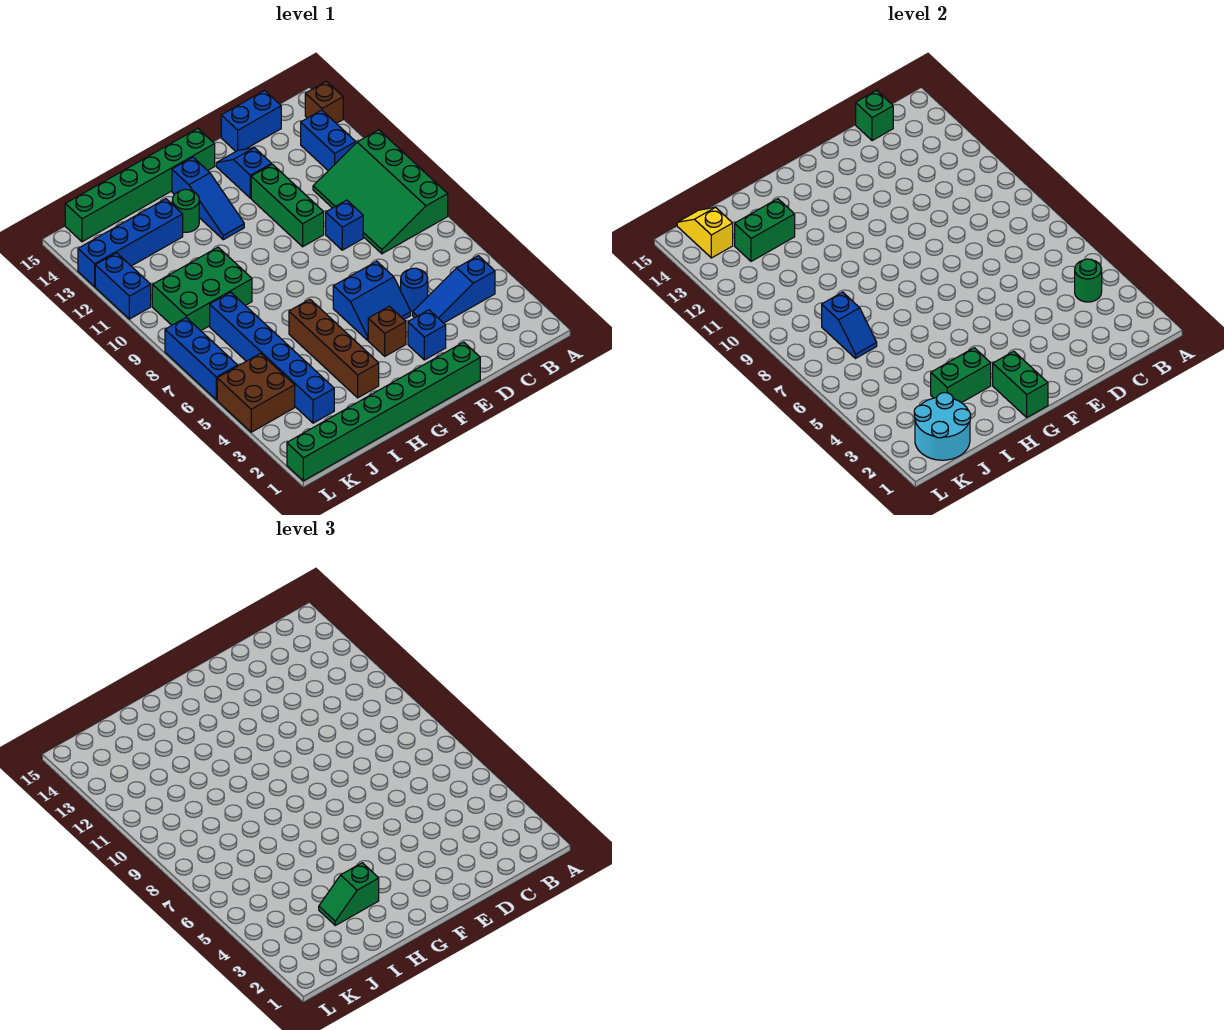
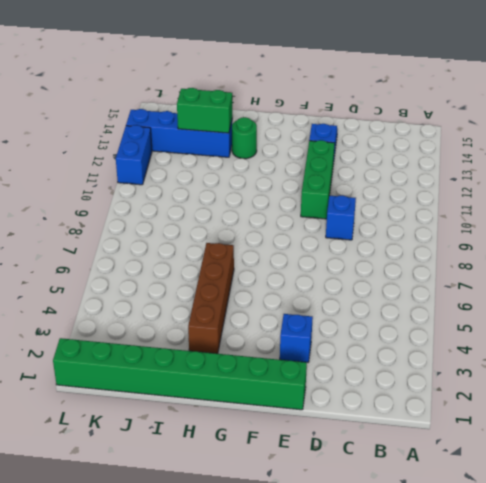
none -> green 3x4 slope [313,130,448,254]
none -> brown 1x1 brick [305,81,343,123]
none -> blue 1x3 slope [413,256,495,323]
none -> blue 1x2 brick [301,110,356,171]

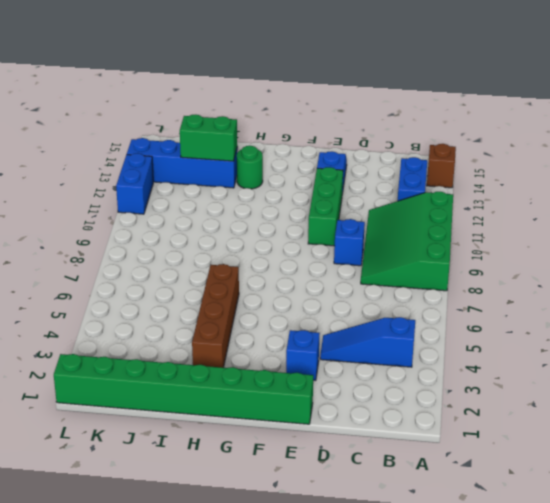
none -> blue 1x2 brick [221,90,281,151]
none -> blue 1x1 round brick [401,268,428,311]
none -> blue 2x2 slope [333,261,411,340]
none -> brown 1x1 brick [368,306,406,356]

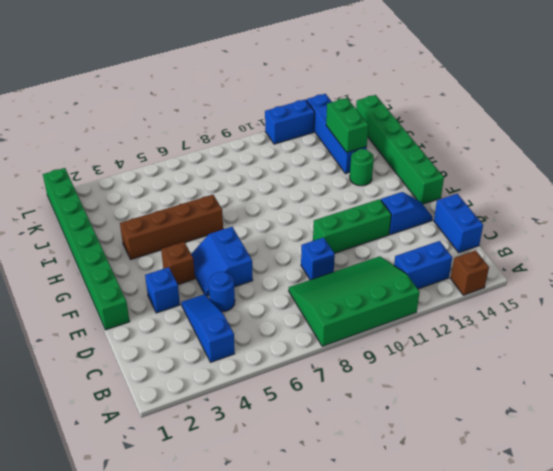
none -> blue 1x3 slope [172,157,244,240]
none -> green 2x3 brick [152,247,252,331]
none -> blue 1x6 brick [210,292,334,423]
none -> brown 2x2 brick [217,353,295,432]

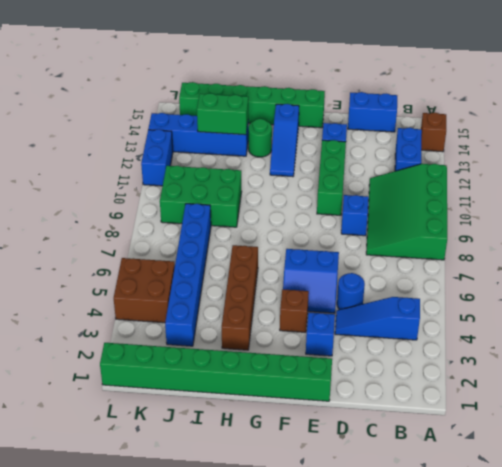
none -> blue 1x3 brick [165,318,238,400]
none -> green 1x1 round brick [1075,259,1102,302]
none -> green 1x1 brick [856,90,893,141]
none -> green 1x2 brick [993,351,1048,417]

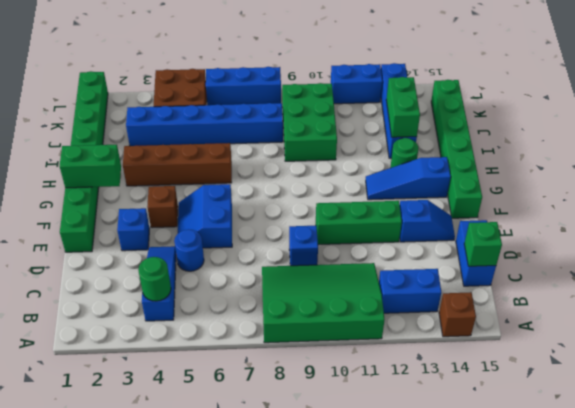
none -> green 1x2 brick [931,348,991,403]
none -> cyan 2x2 round brick [914,393,971,460]
none -> blue 1x2 slope [822,292,877,358]
none -> yellow 1x2 slope [677,207,733,258]

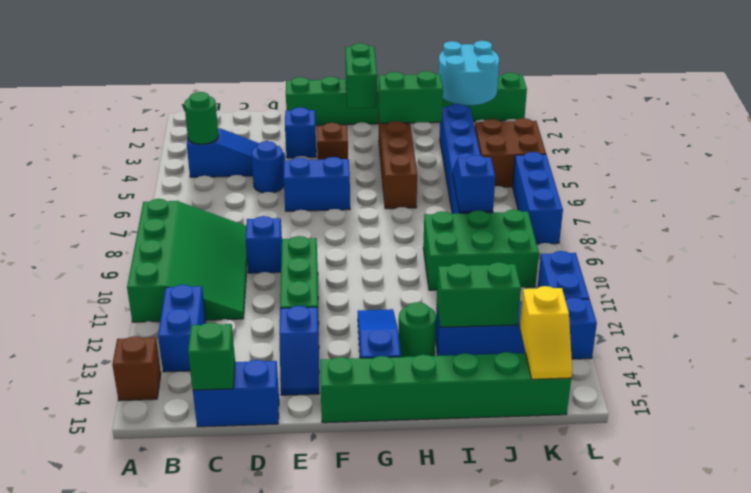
none -> green 1x2 slope [319,863,379,925]

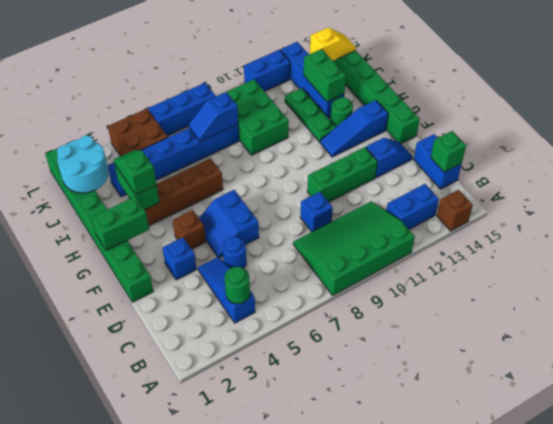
green 1x3 plate [285,88,336,142] -> none

